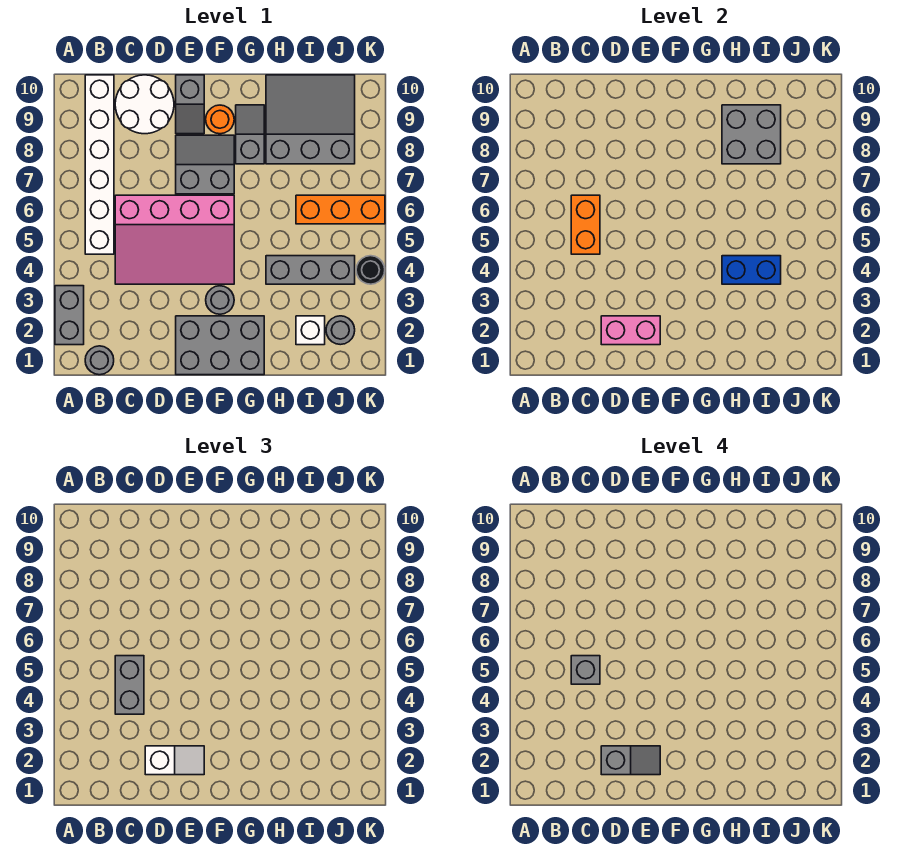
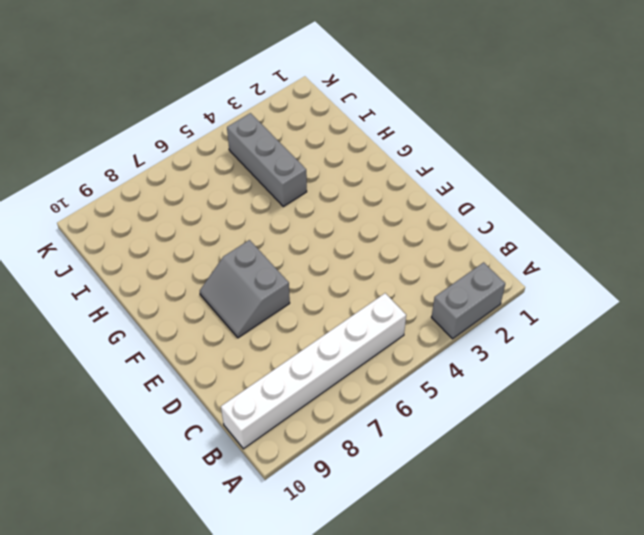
none -> grey 1x1 round brick [85,346,114,375]
none -> pink 3x4 slope [115,195,234,284]
none -> white 2x2 round brick [115,75,174,134]

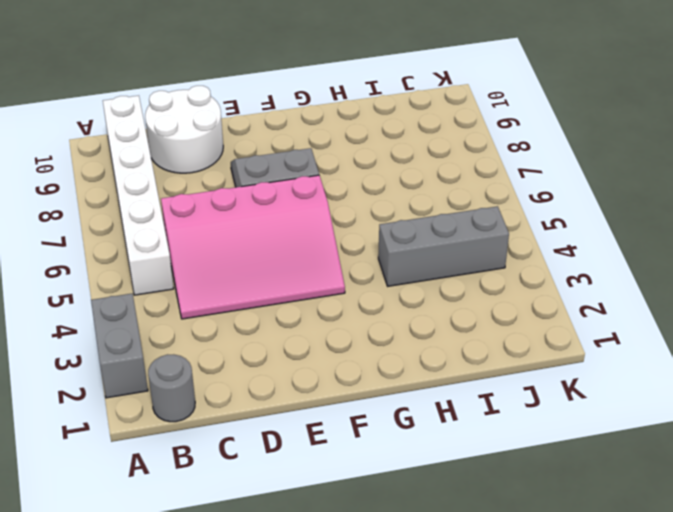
none -> grey 2x3 brick [176,316,264,375]
none -> grey 1x2 slope [176,75,204,134]
none -> grey 1x1 round brick [206,286,234,314]

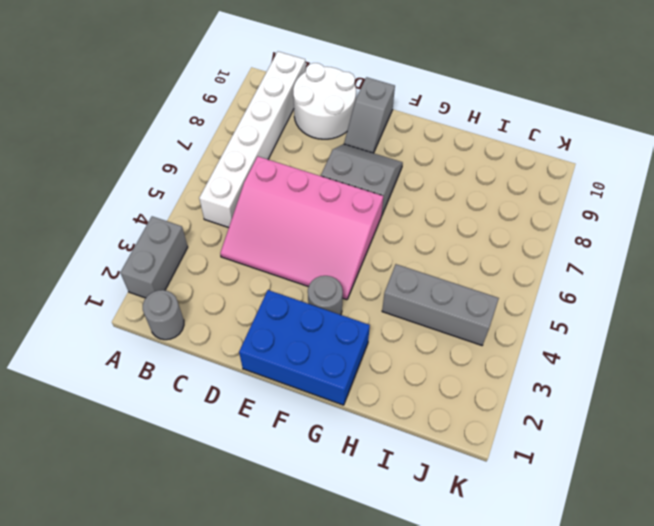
blue 2x3 brick [239,290,370,405] -> grey 2x3 brick [176,316,264,375]
none -> orange 1x1 round brick [206,105,234,134]
none -> grey 1x2 slope [236,105,264,164]
none -> grey 3x3 slope [266,75,355,164]

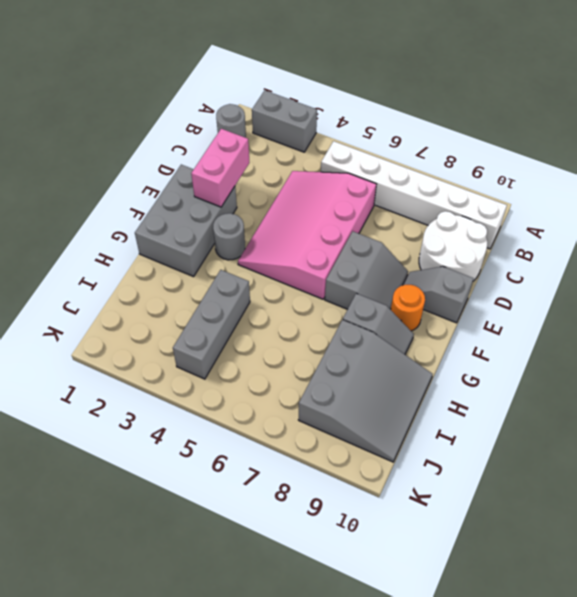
none -> white 1x1 brick [296,316,325,345]
none -> orange 1x3 brick [296,195,385,224]
none -> grey 1x1 round brick [326,316,355,345]

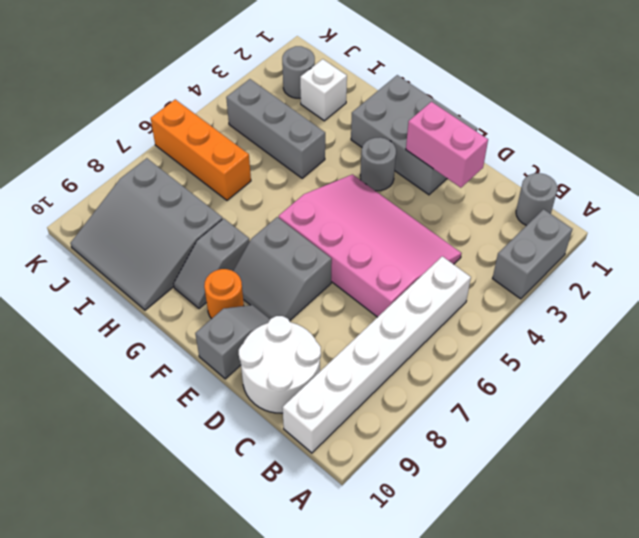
none -> black 1x1 round brick [356,256,385,284]
none -> orange 1x2 brick [571,195,600,254]
none -> blue 1x2 brick [722,256,781,284]

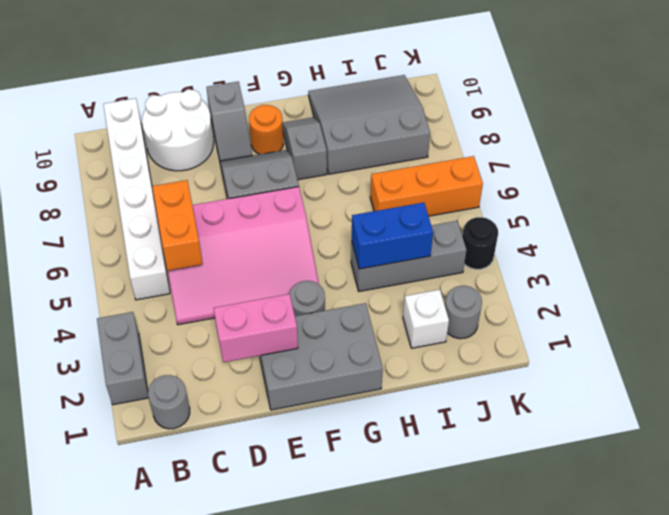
none -> grey 2x2 brick [722,105,781,164]
none -> grey 1x2 brick [115,656,144,714]
none -> white 1x2 slope [145,746,204,775]

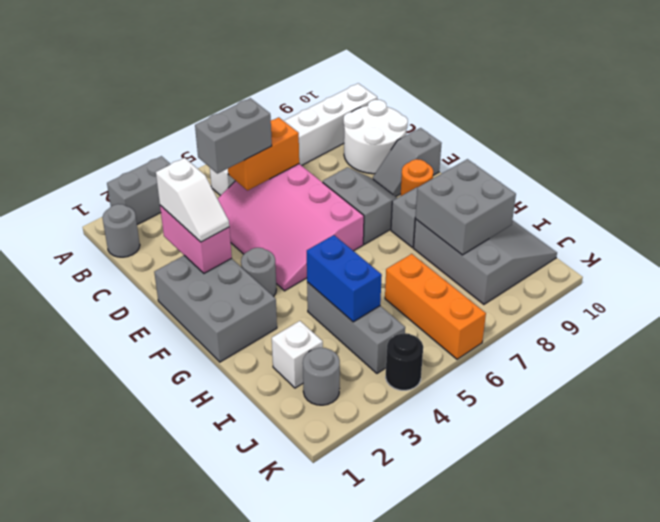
none -> grey 1x1 brick [571,656,600,684]
none -> grey 1x2 slope [601,746,660,775]

